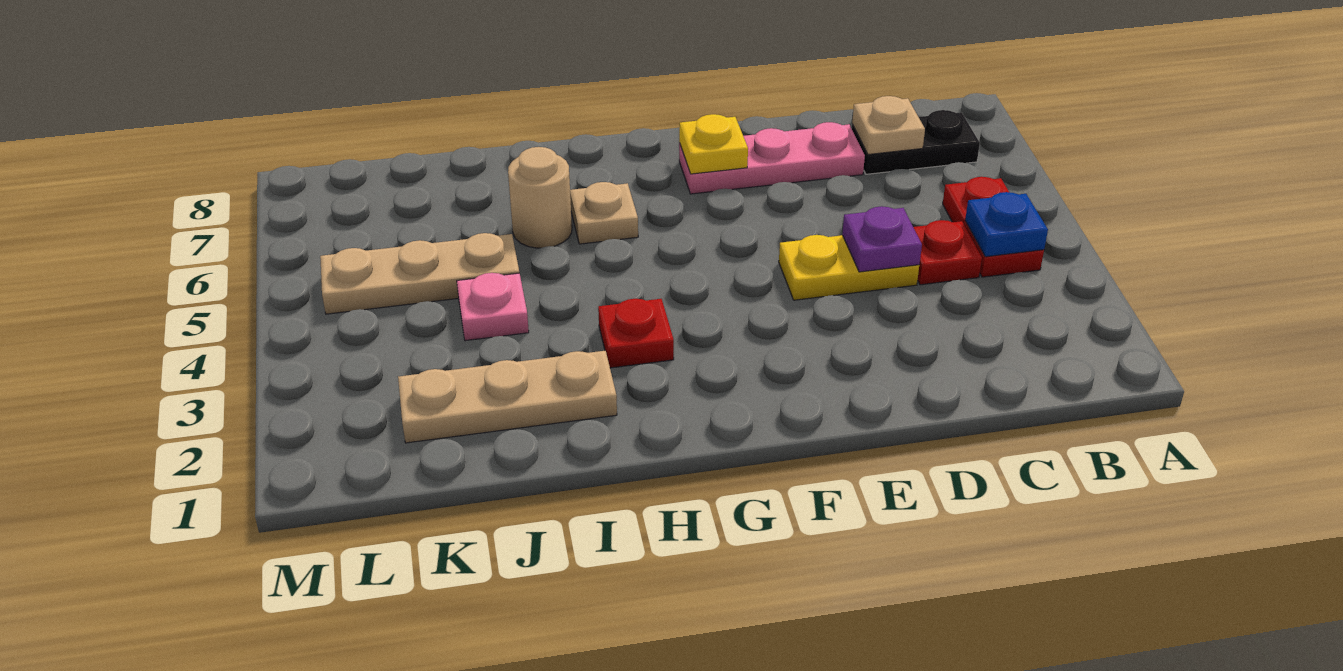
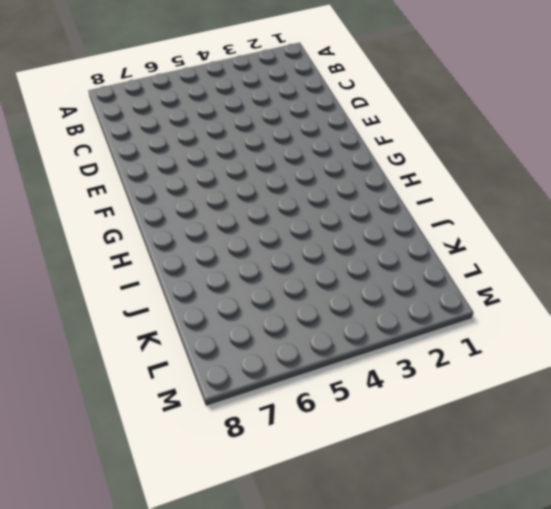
none -> red 1x2 plate [943,177,1044,277]
none -> black 1x2 plate [852,110,980,174]
none -> red 1x1 plate [913,220,982,285]

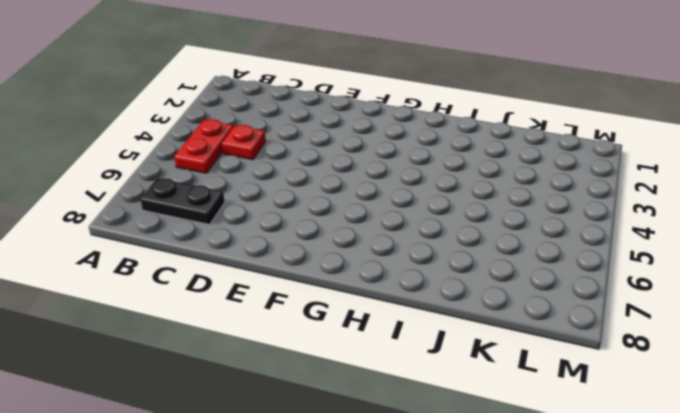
none -> yellow 1x2 plate [779,235,919,300]
none -> pink 1x3 plate [679,122,865,194]
none -> red 1x1 plate [598,299,674,368]

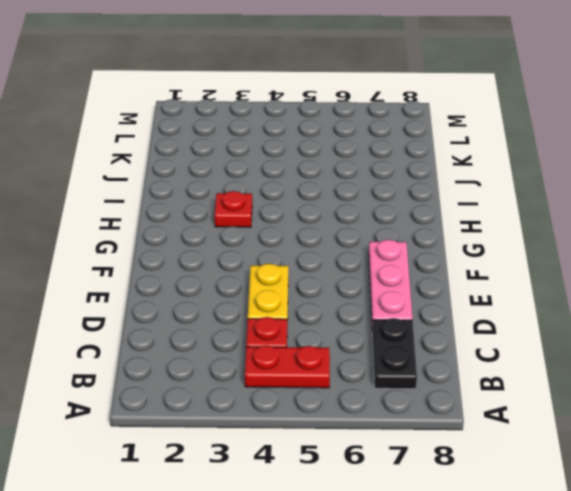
none -> tan 1x1 plate [570,182,638,244]
none -> tan 1x3 plate [398,351,617,443]
none -> tan 1x1 round brick [508,147,572,248]

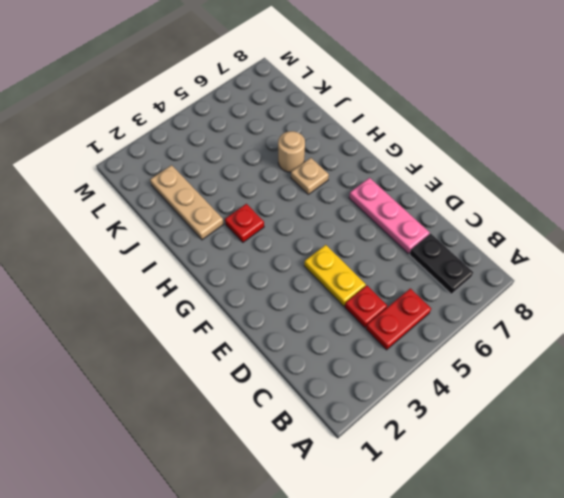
none -> pink 1x1 plate [457,273,529,341]
none -> tan 1x3 plate [320,233,519,314]
none -> blue 1x1 plate [965,192,1048,257]

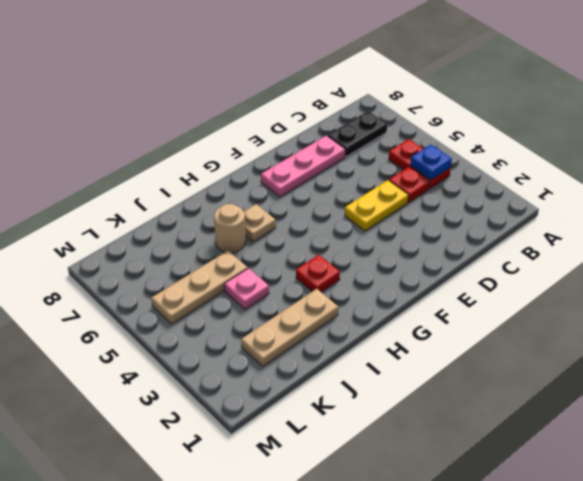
none -> tan 1x1 plate [852,96,925,155]
none -> purple 1x1 plate [842,206,922,272]
none -> yellow 1x1 plate [679,114,748,174]

